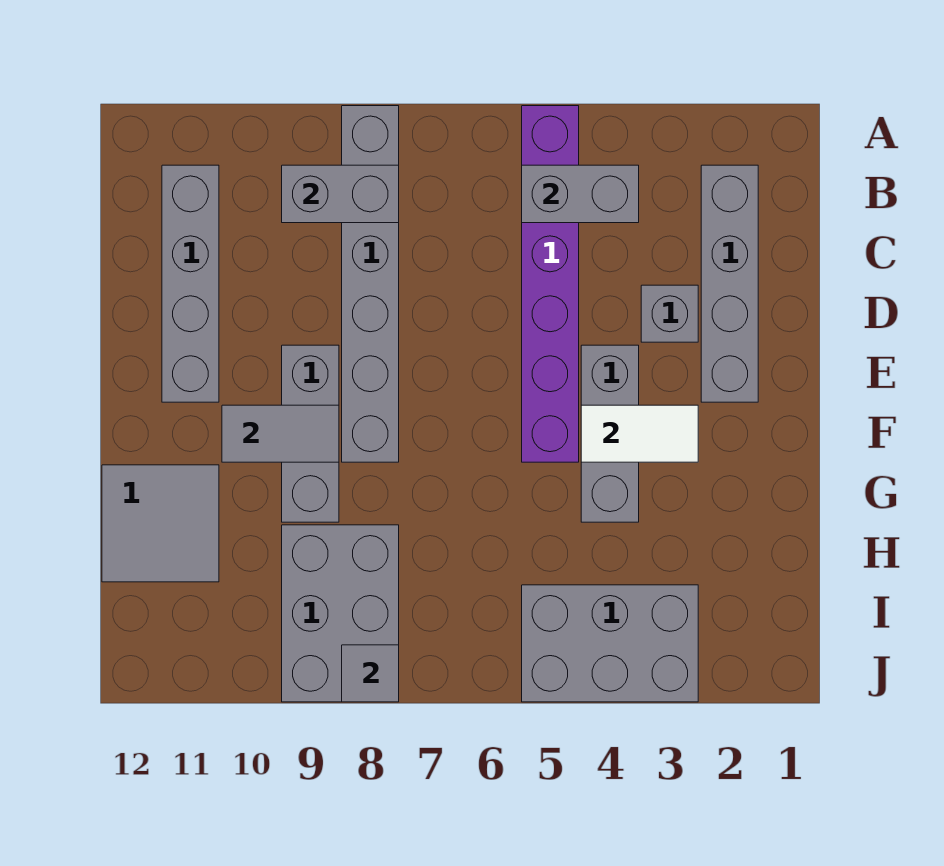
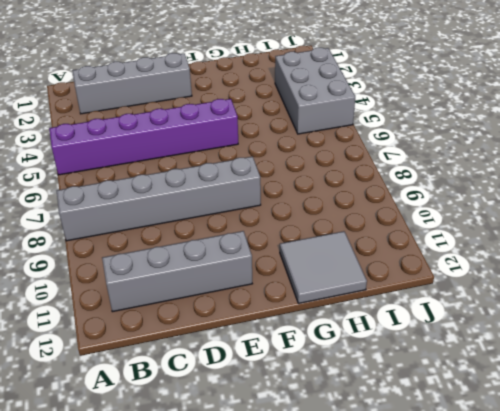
none -> grey 1x1 brick [641,285,698,342]
none -> grey 1x3 brick [581,345,639,522]
none -> grey 1x3 brick [282,345,339,522]

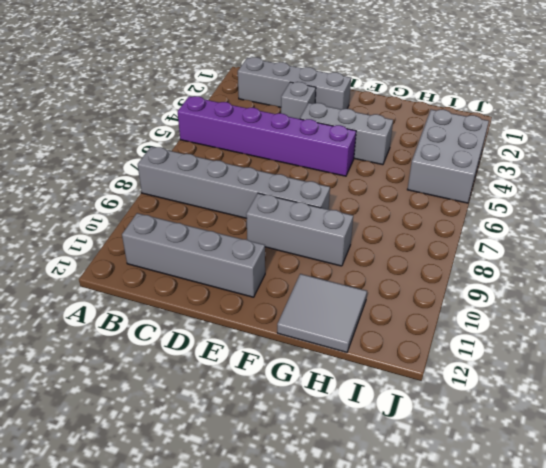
none -> grey 2x3 brick [282,525,399,702]
none -> grey 1x2 brick [522,165,639,223]
none -> grey 1x2 brick [282,165,399,223]

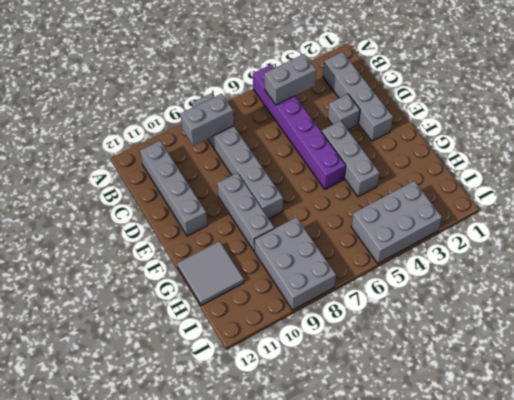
none -> white 1x2 tile [581,405,698,462]
none -> grey 1x2 tile [222,405,339,462]
none -> grey 1x1 tile [342,645,399,702]

